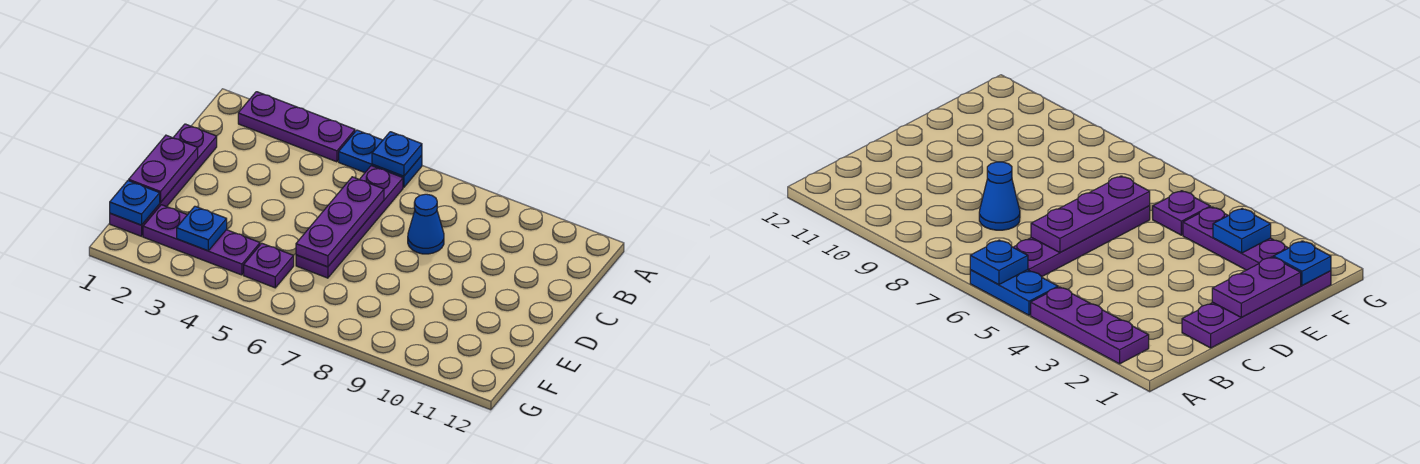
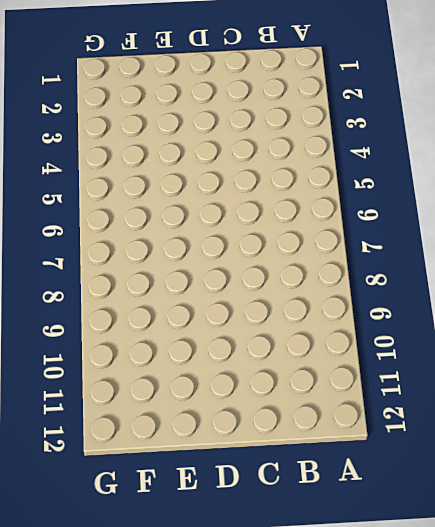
none -> purple 1x3 plate [238,92,355,162]
none -> blue 1x2 plate [339,130,422,187]
none -> purple 1x4 plate [296,166,403,278]

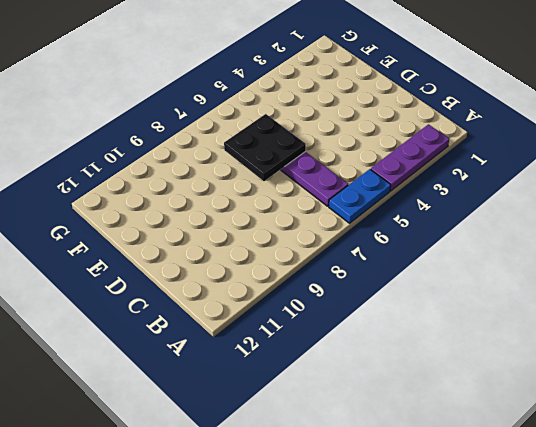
black 2x2 plate [224,114,306,181] -> purple 1x3 plate [296,177,384,267]
none -> purple 1x4 plate [110,124,217,236]
none -> blue 1x1 cone [408,194,444,254]
none -> purple 1x3 plate [143,205,260,275]

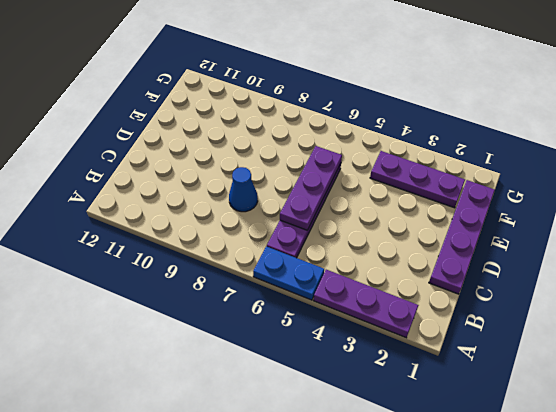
none -> purple 1x1 plate [244,243,294,288]
none -> blue 1x1 plate [372,132,422,176]
none -> purple 1x2 plate [129,135,198,202]

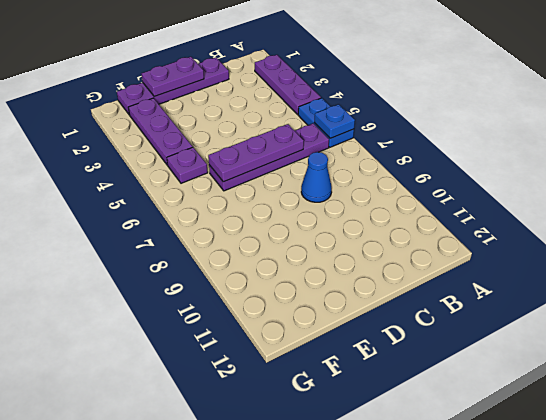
none -> blue 1x1 plate [110,181,160,225]
none -> blue 1x1 plate [177,206,227,251]

